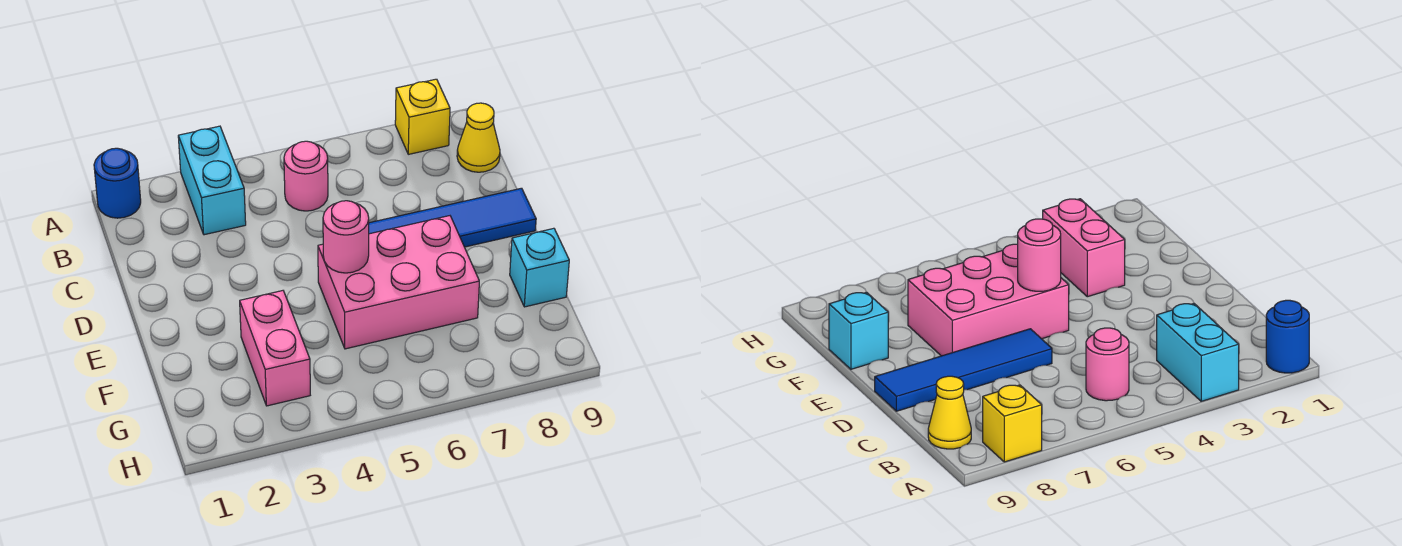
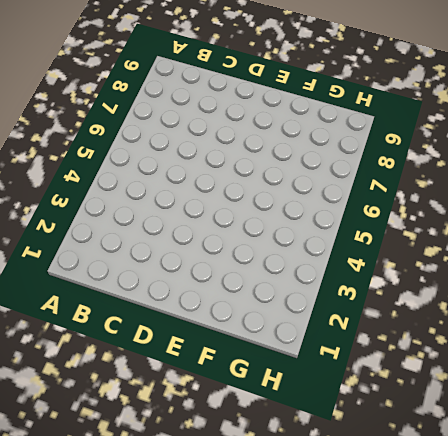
none -> blue 1x1 round brick [94,148,141,218]
none -> cyan 1x2 brick [178,126,246,235]

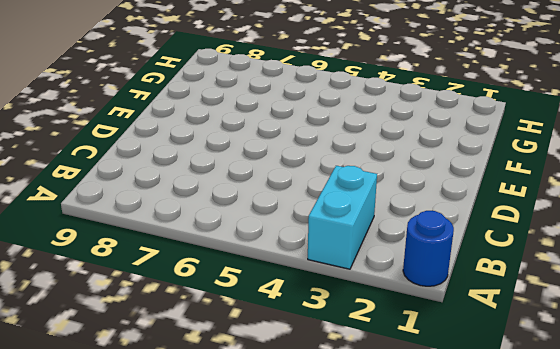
none -> yellow 1x1 brick [395,79,450,154]
none -> pink 1x1 round brick [284,141,328,211]

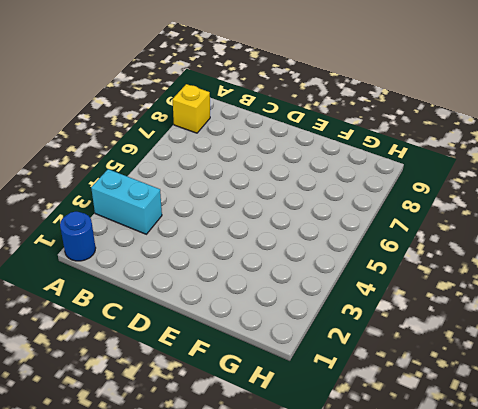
none -> pink 1x1 round brick [284,141,328,211]
none -> yellow 1x1 cone [457,103,500,172]

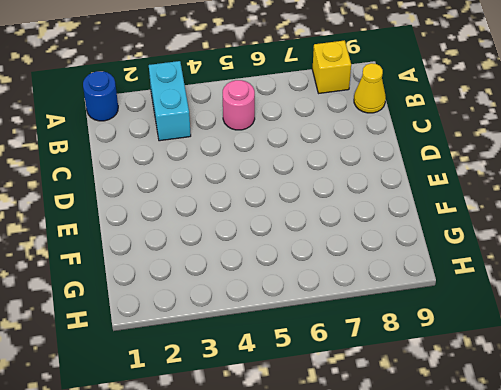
none -> blue 1x4 tile [369,188,536,247]
none -> pink 2x3 brick [318,216,479,349]

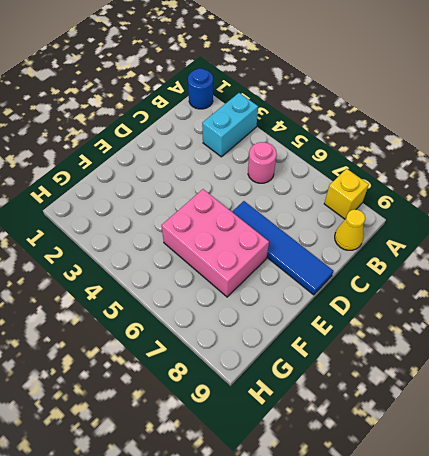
none -> pink 1x2 brick [240,291,310,406]
none -> cyan 1x1 brick [510,228,569,307]

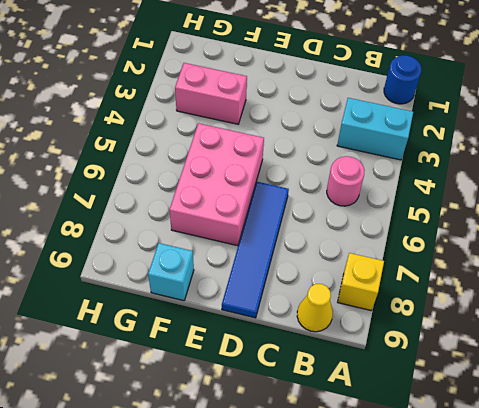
none -> pink 1x1 round brick [323,201,369,273]

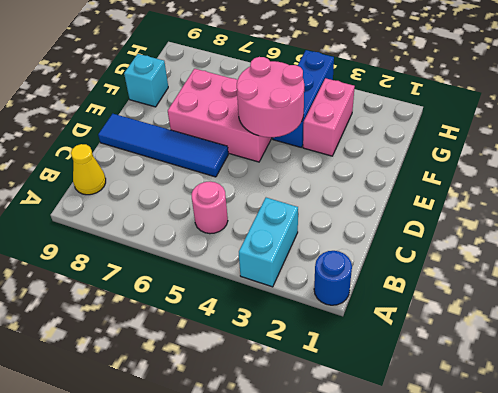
pink 2x2 round brick [237,57,304,137] -> pink 1x1 round brick [323,201,369,273]
blue 1x3 brick [273,50,334,147] -> none
none -> yellow 1x1 brick [395,79,450,154]

